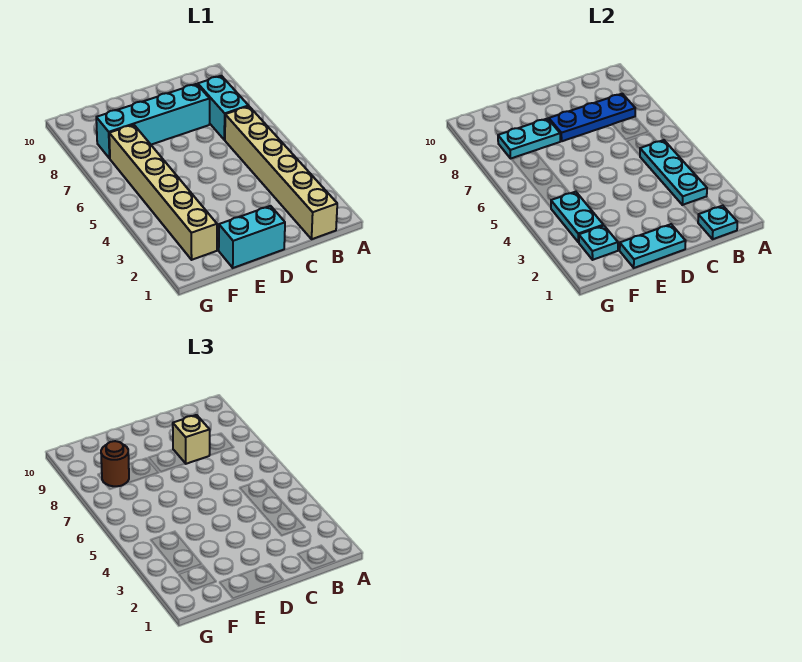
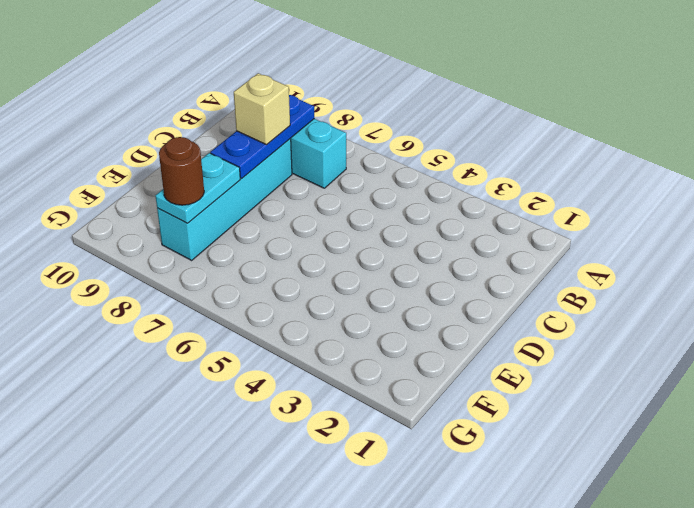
none -> tan 1x6 brick [225,106,337,239]
none -> cyan 1x2 brick [219,206,285,268]
none -> tan 1x6 brick [109,125,217,260]

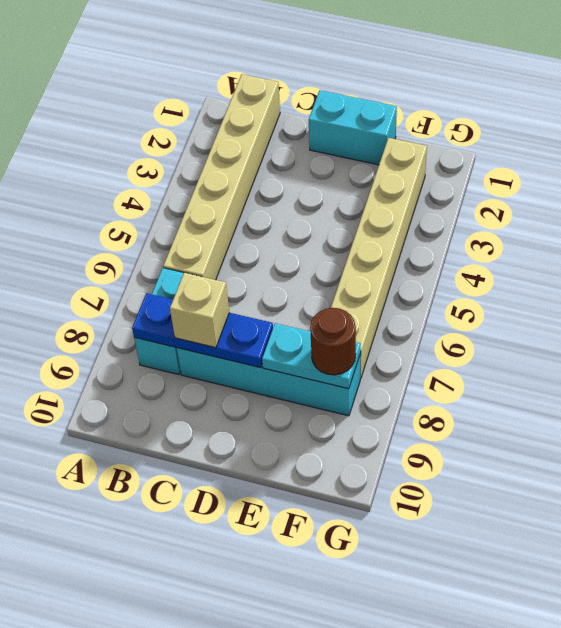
none -> cyan 1x1 plate [698,206,737,239]
none -> cyan 1x3 plate [640,140,707,205]
none -> cyan 1x2 plate [620,224,686,268]

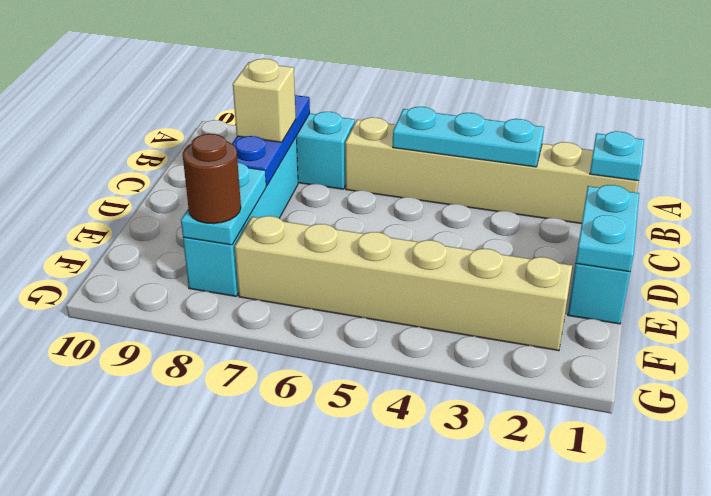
none -> cyan 1x1 plate [579,226,618,260]
none -> cyan 1x2 plate [551,192,603,242]

